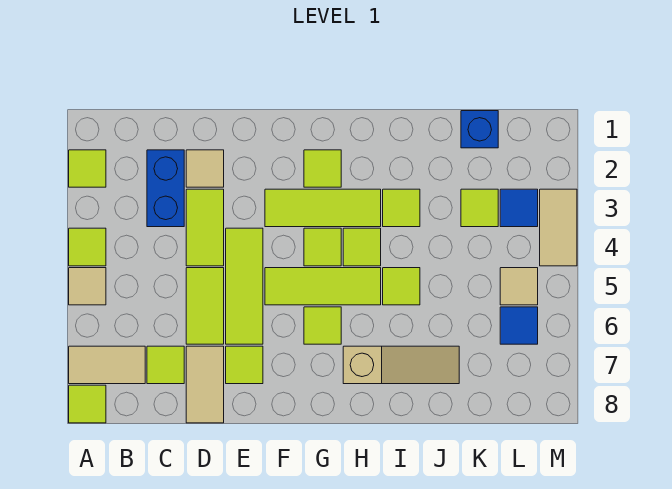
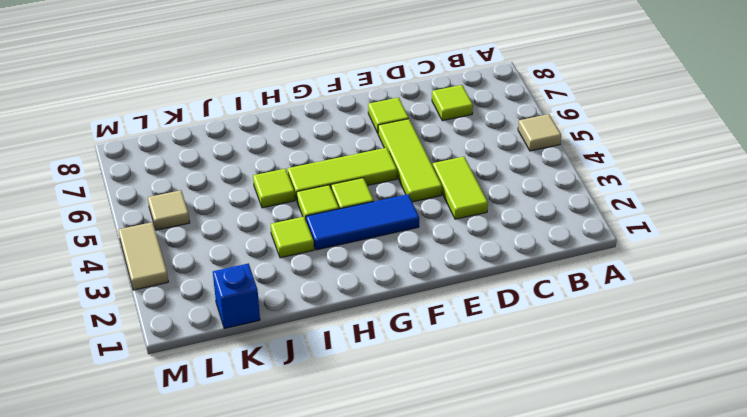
blue 1x3 tile [306,194,419,250] -> lime 1x3 tile [265,189,381,227]
none -> lime 1x1 tile [69,150,106,187]
none -> lime 1x1 tile [69,228,106,266]
none -> tan 1x2 tile [69,346,145,384]

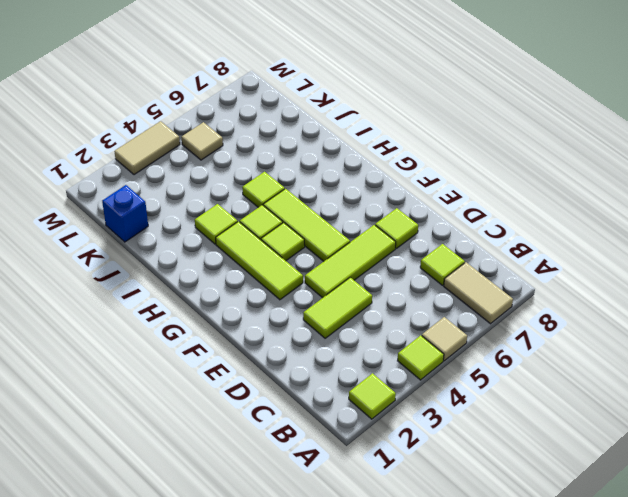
none -> lime 1x1 tile [69,385,106,423]
none -> blue 1x2 brick [147,150,184,227]
none -> tan 1x1 tile [186,150,224,187]

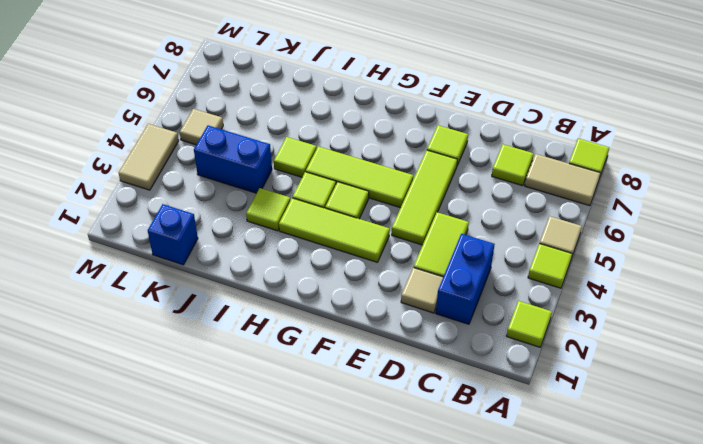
blue 1x2 brick [194,125,272,193] -> none
none -> lime 1x2 tile [186,268,224,344]
none -> tan 1x2 tile [186,346,224,423]
none -> lime 1x1 tile [304,150,341,187]

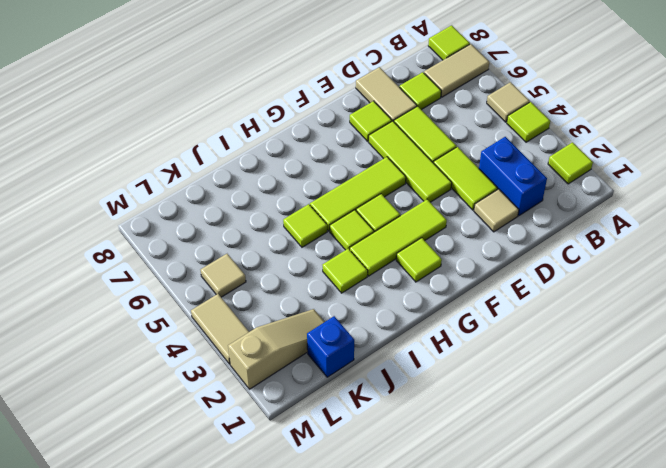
tan 1x3 slope [228,309,324,389] -> tan 1x3 slope turned to [343,346,459,384]
none -> lime 1x1 tile [304,307,341,344]
none -> lime 1x1 tile [461,189,498,227]
none -> blue 1x1 tile [500,189,538,227]

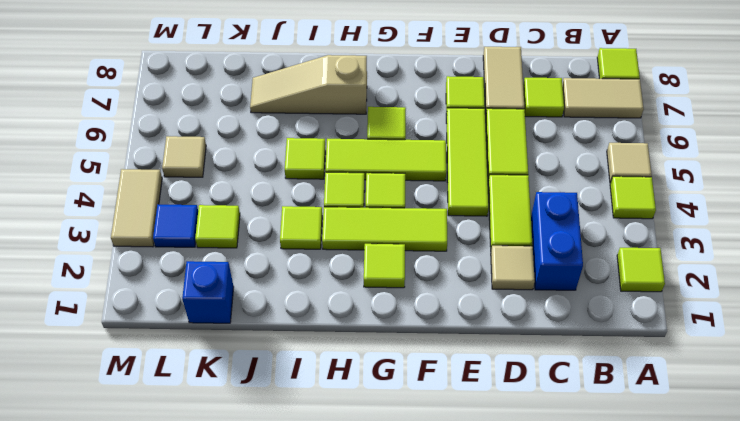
none -> blue 1x1 tile [500,307,538,344]

